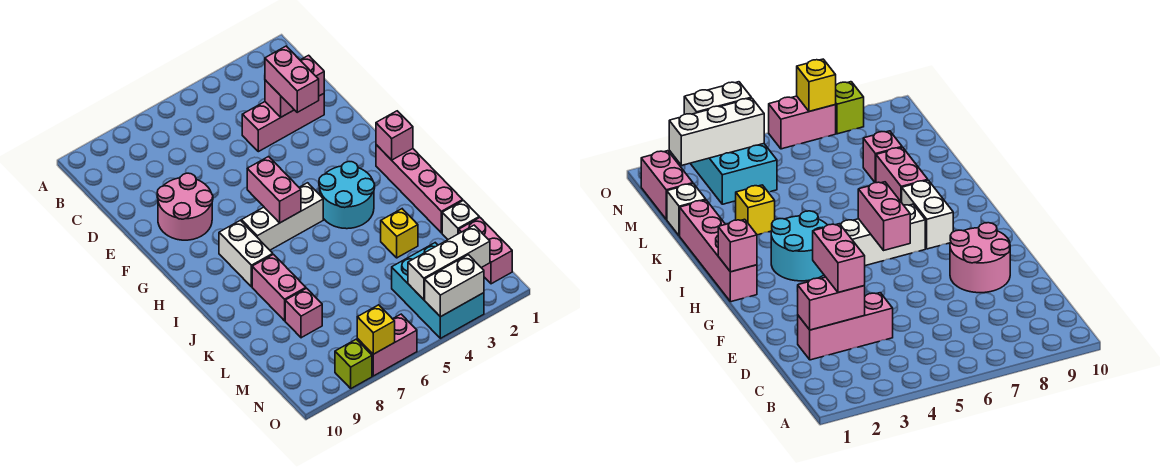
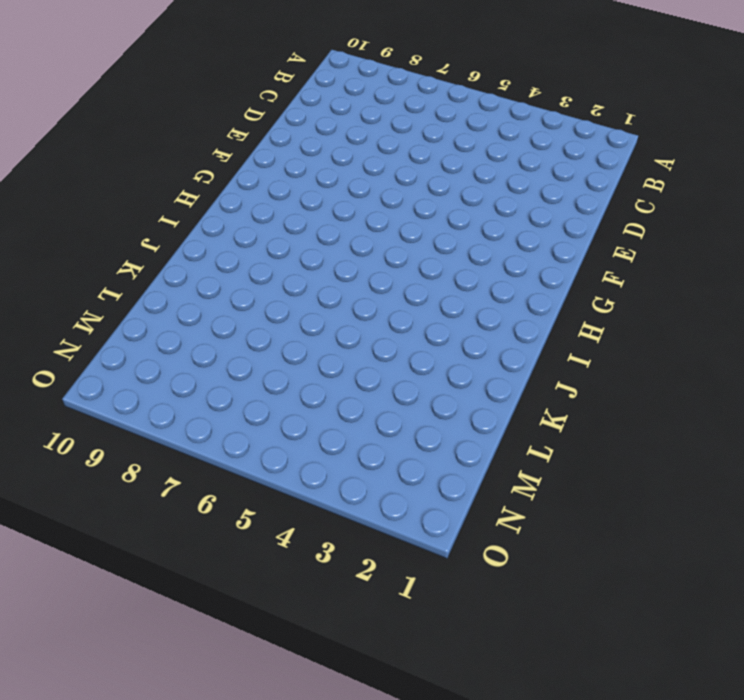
none -> pink 1x3 brick [242,94,324,152]
none -> pink 2x2 round brick [157,173,213,240]
none -> pink 1x4 brick [376,145,463,233]

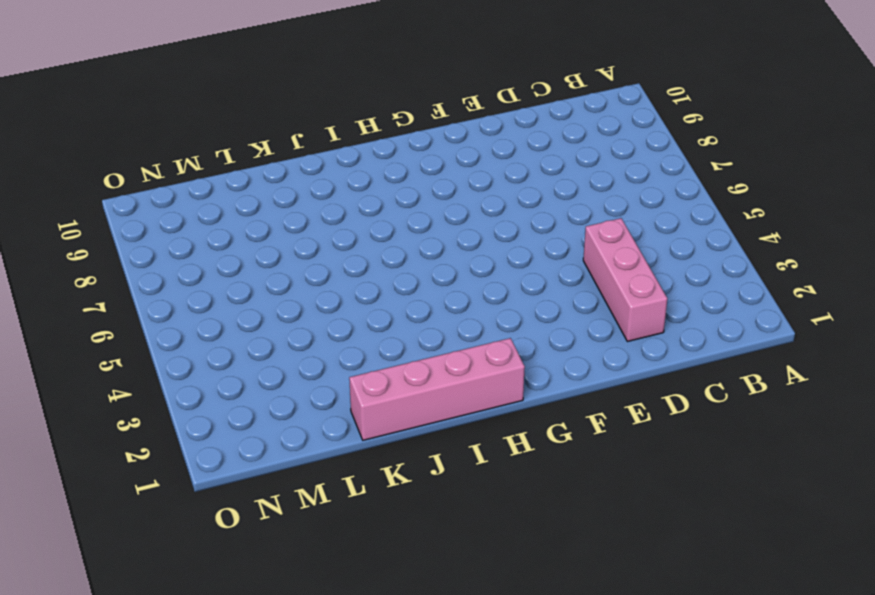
none -> pink 2x2 round brick [157,173,213,240]
none -> cyan 2x2 round brick [319,162,375,229]
none -> white 1x3 brick [242,183,323,250]

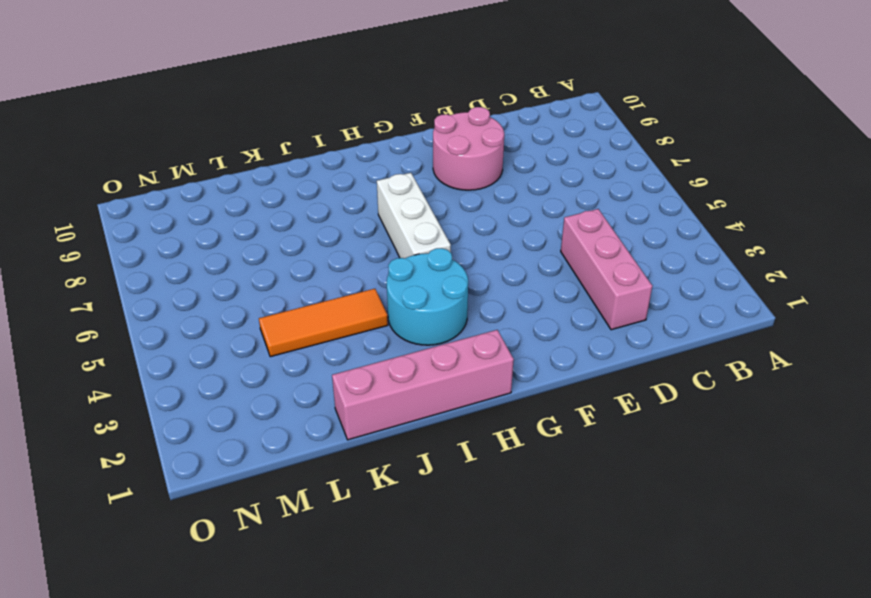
orange 1x3 tile [259,289,388,357] -> none
none -> white 1x2 brick [219,220,273,287]
none -> pink 1x2 brick [252,254,306,321]
none -> yellow 1x1 brick [381,209,418,258]

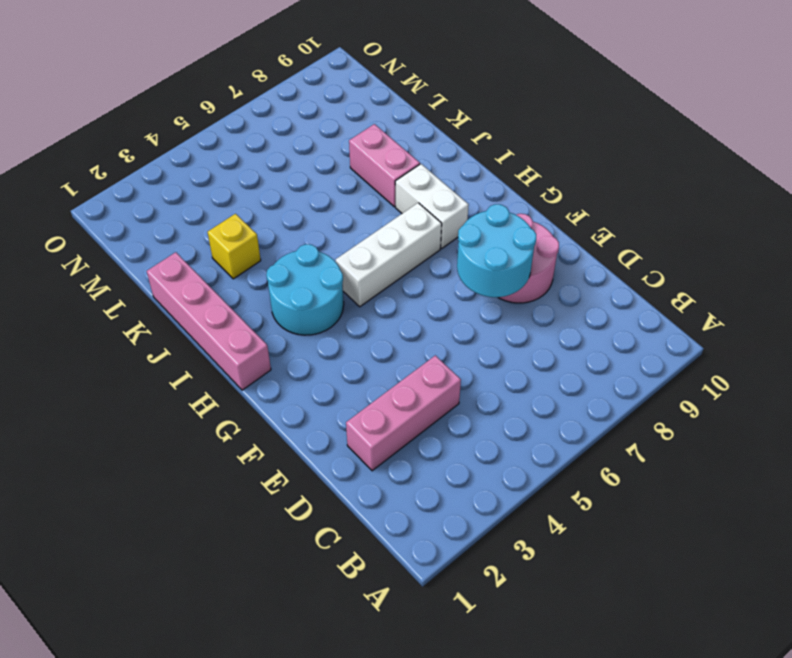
cyan 2x2 round brick [457,204,536,297] -> none
none -> white 1x1 brick [442,201,479,239]
none -> pink 1x1 brick [285,288,322,338]
none -> pink 1x2 brick [459,218,512,284]

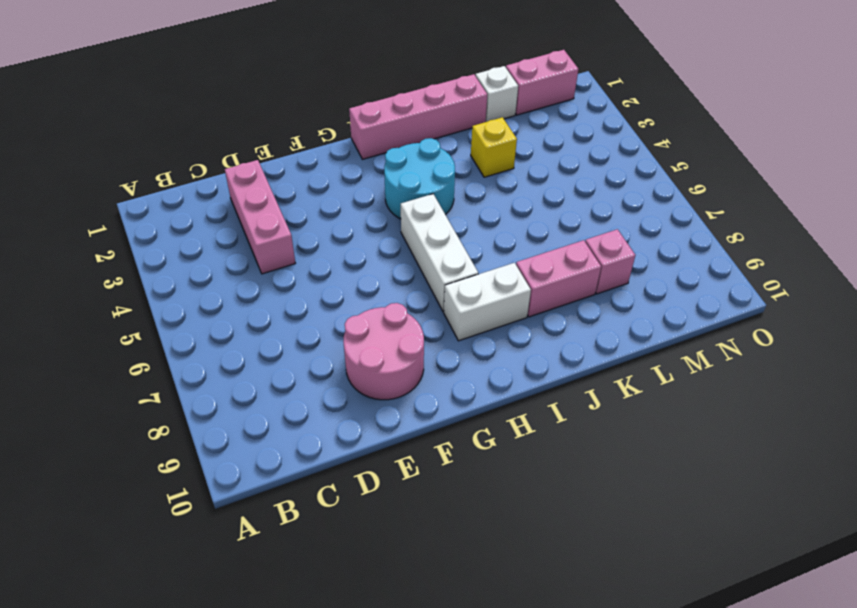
none -> cyan 2x3 brick [392,243,484,338]
none -> pink 1x2 brick [357,314,417,376]
none -> lime 1x1 brick [335,339,372,388]

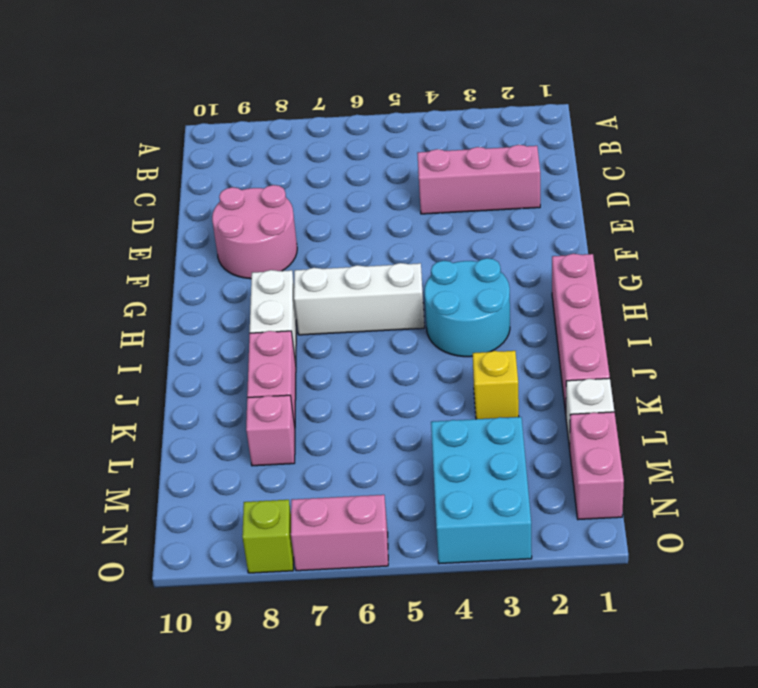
none -> pink 1x2 brick [265,55,324,117]
none -> pink 1x2 brick [247,157,301,223]
none -> pink 1x1 brick [376,111,413,160]

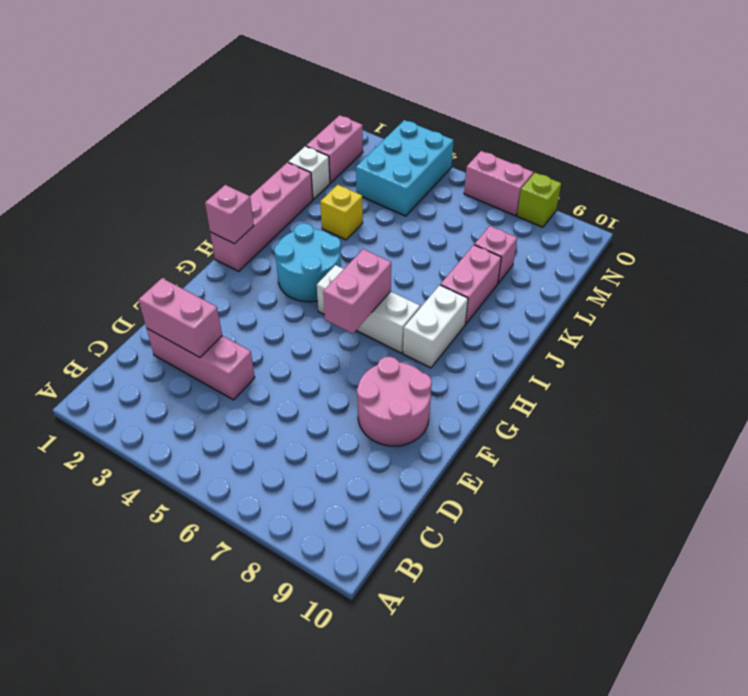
none -> white 1x3 brick [408,225,490,299]
none -> white 1x2 brick [425,255,484,317]
none -> yellow 1x1 brick [357,305,395,354]

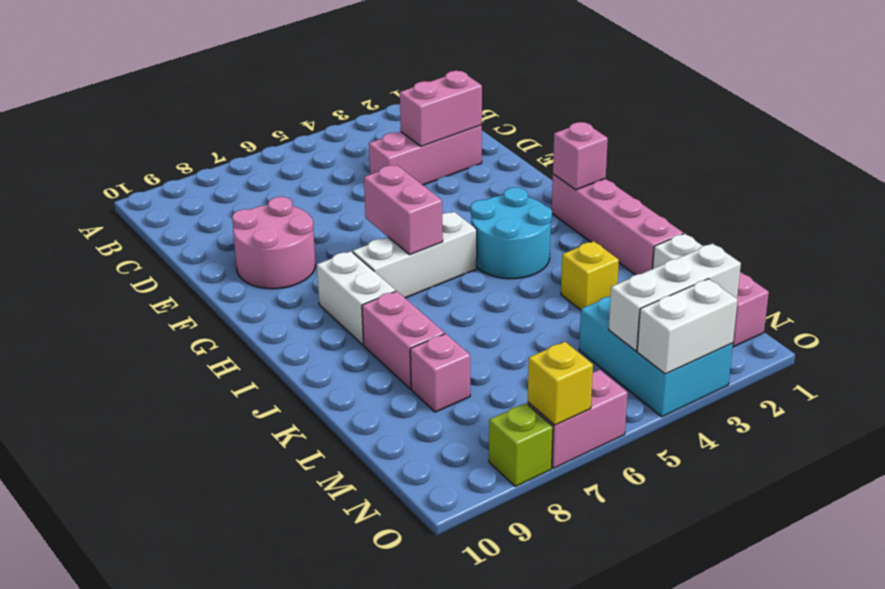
none -> pink 1x2 brick [265,46,319,112]

